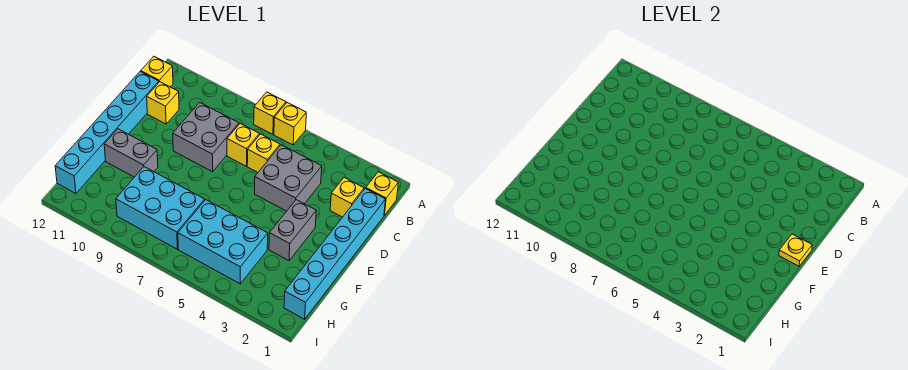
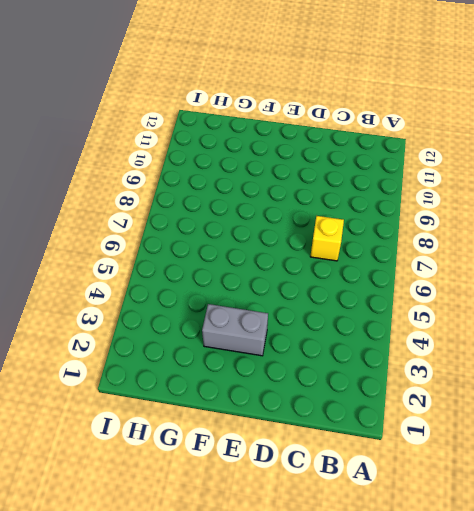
none -> yellow 1x1 brick [274,103,306,145]
none -> yellow 1x1 brick [254,92,286,134]
none -> yellow 1x1 brick [366,172,398,215]

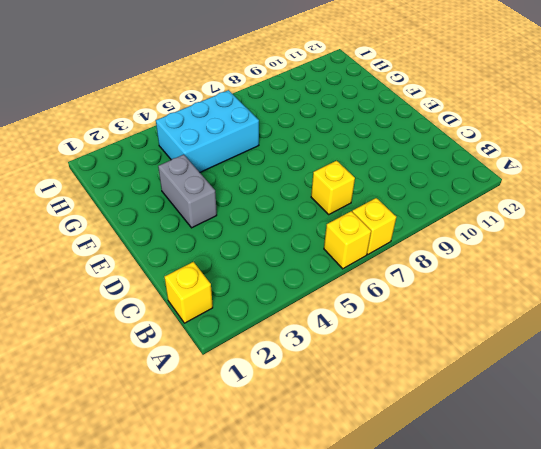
none -> yellow 1x1 brick [141,56,173,87]
none -> cyan 1x6 brick [284,188,386,319]
none -> yellow 1x1 brick [330,178,364,217]

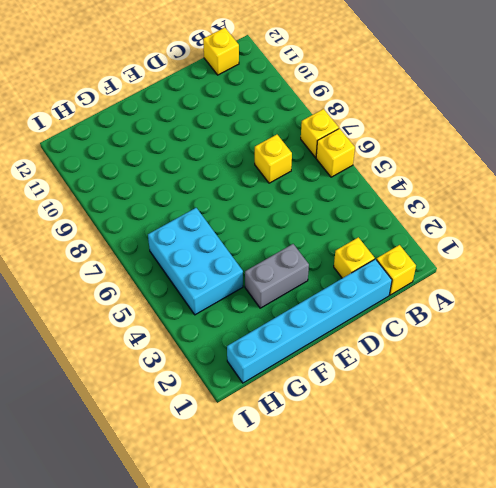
none -> grey 2x2 brick [255,145,322,211]
none -> yellow 1x1 brick [247,134,280,172]
none -> grey 2x2 brick [173,102,239,172]

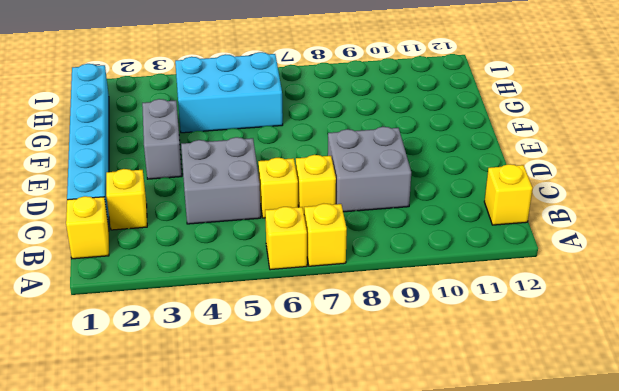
none -> yellow 1x1 brick [147,82,179,124]
none -> cyan 1x6 brick [55,71,159,193]
none -> grey 1x2 brick [104,129,158,177]

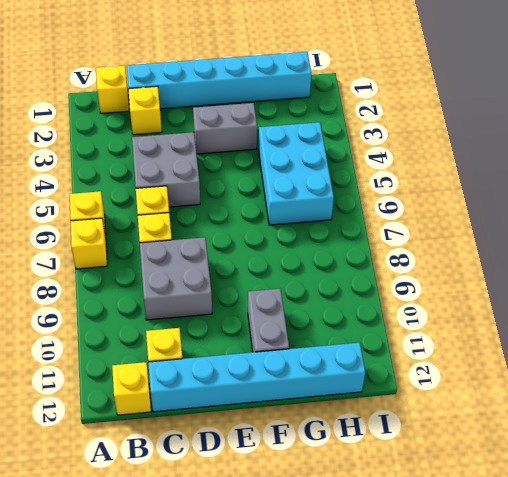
none -> cyan 2x3 brick [116,167,205,249]
none -> yellow 1x1 plate [779,234,812,266]

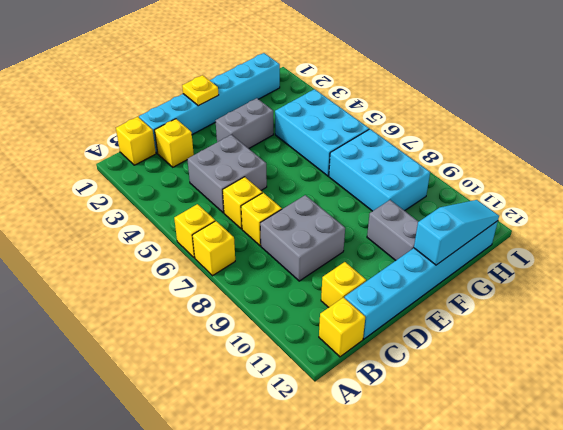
cyan 1x3 slope [414,200,499,265] -> none

